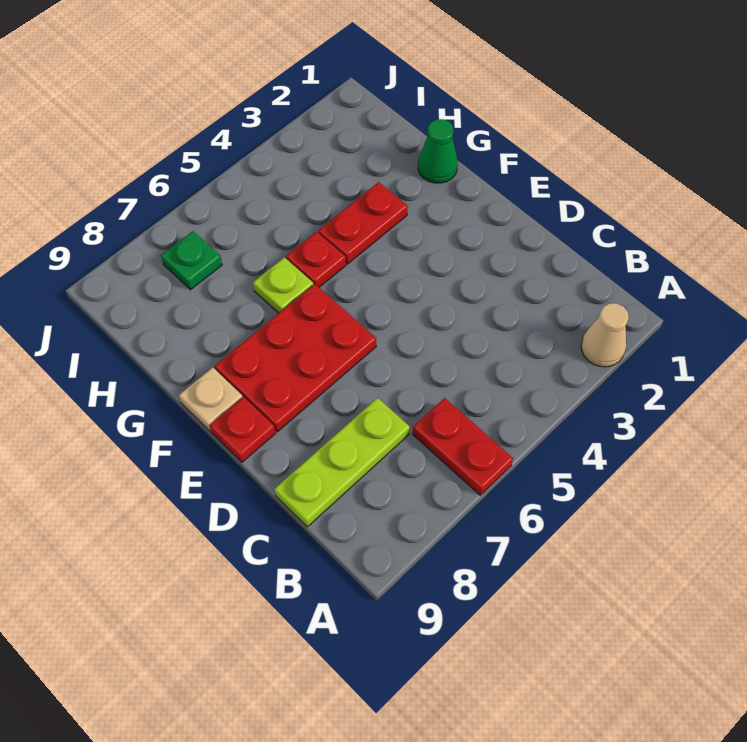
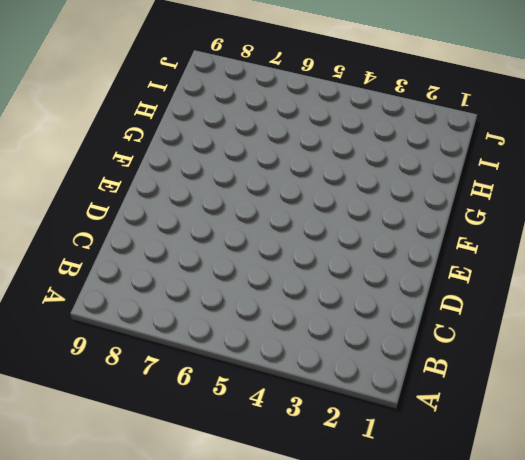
none -> tan 1x1 cone [581,303,629,367]
none -> red 1x2 plate [413,398,513,495]

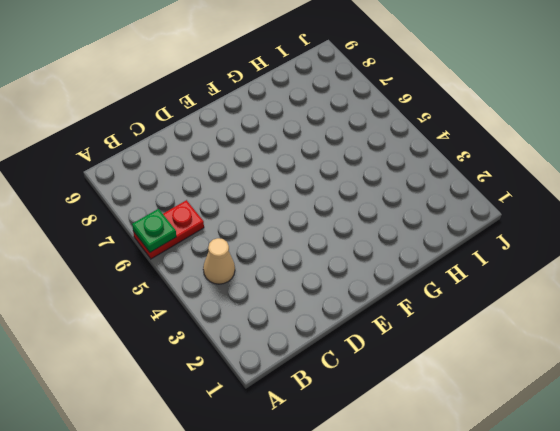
green 1x1 plate [132,209,176,252] -> green 1x1 plate moved to [161,231,222,290]
tan 1x1 cone [203,238,235,284] -> tan 1x1 cone moved to [581,303,629,367]
none -> lime 1x3 plate [274,398,410,527]
none -> red 2x3 plate [215,284,376,432]

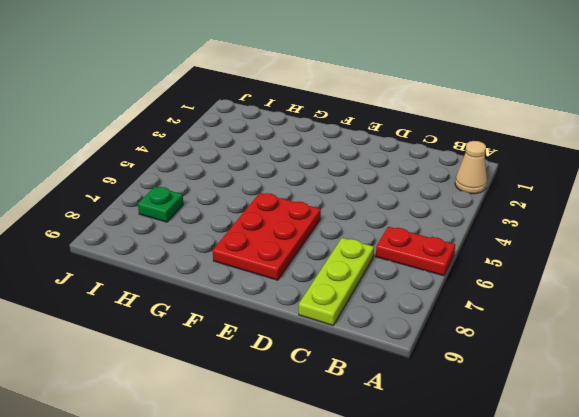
none -> red 1x1 plate [210,397,275,462]
none -> tan 1x1 plate [179,367,243,432]

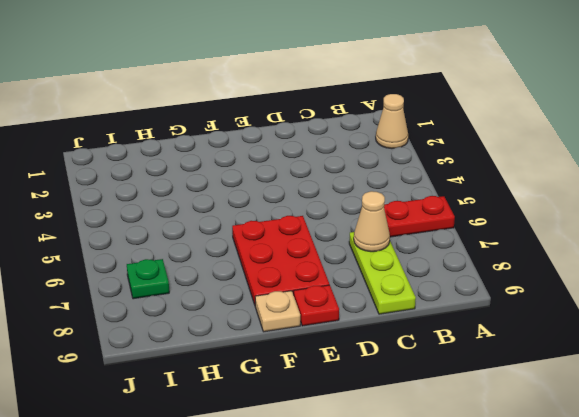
tan 1x1 cone [354,191,390,252] -> none
none -> green 1x1 cone [418,119,458,183]
none -> red 1x2 plate [318,182,408,264]

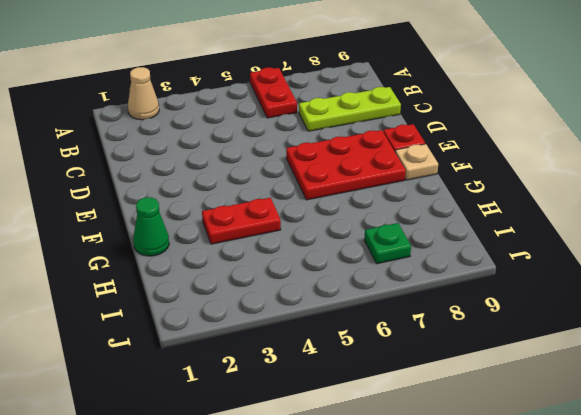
none -> red 1x1 plate [286,232,346,287]
none -> lime 1x1 plate [253,257,313,313]

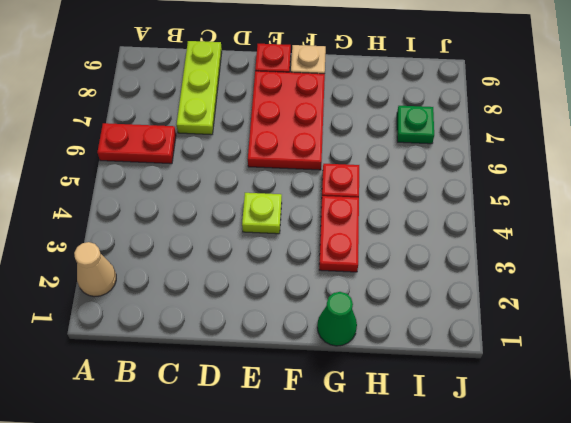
lime 1x1 plate [242,193,282,234] -> lime 1x1 plate moved to [253,257,313,313]

